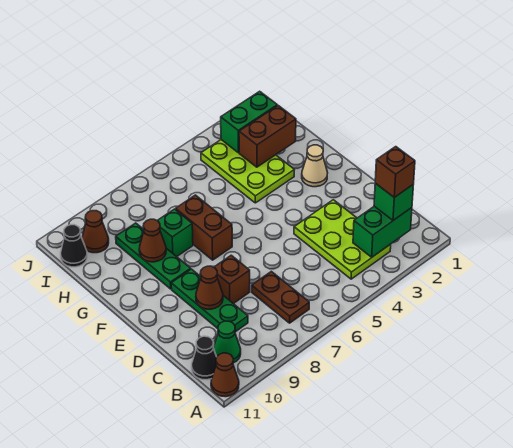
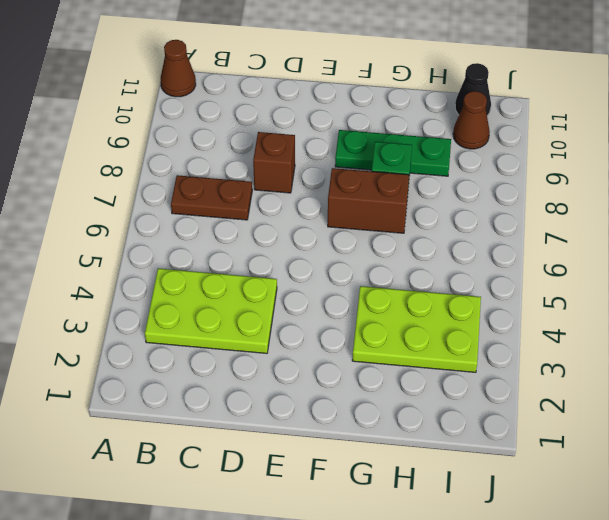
none -> green 1x1 cone [213,321,241,363]
none -> black 1x1 cone [192,336,216,380]
none -> green 1x3 plate [171,269,248,332]

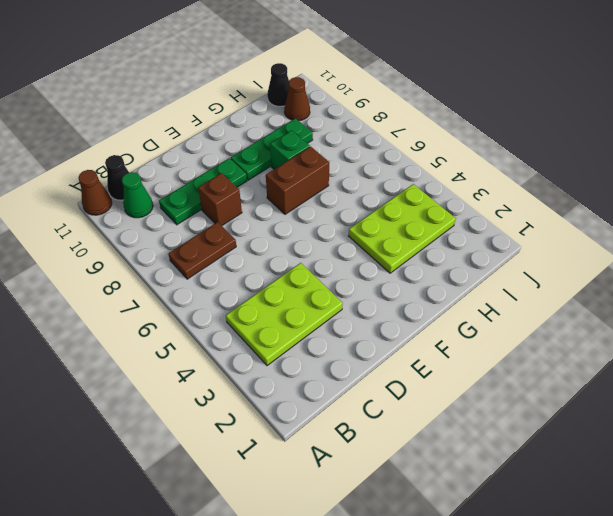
none -> tan 1x1 cone [302,145,328,187]
none -> green 1x2 brick [353,206,412,257]
none -> brown 1x1 cone [196,266,223,309]

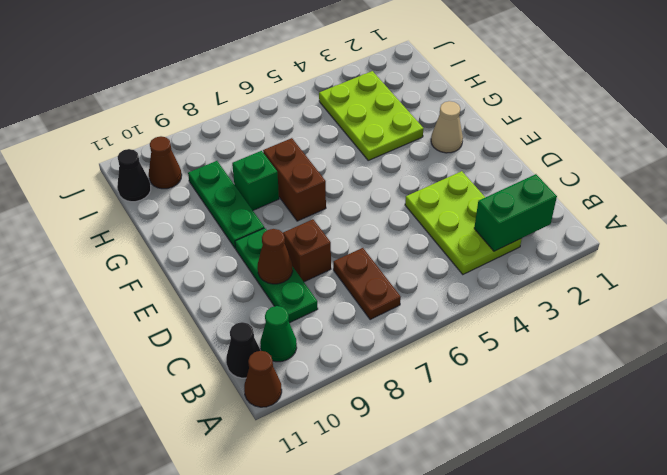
none -> brown 1x1 cone [139,219,166,262]
none -> brown 1x2 brick [239,106,296,167]
none -> green 1x2 brick [221,91,277,153]

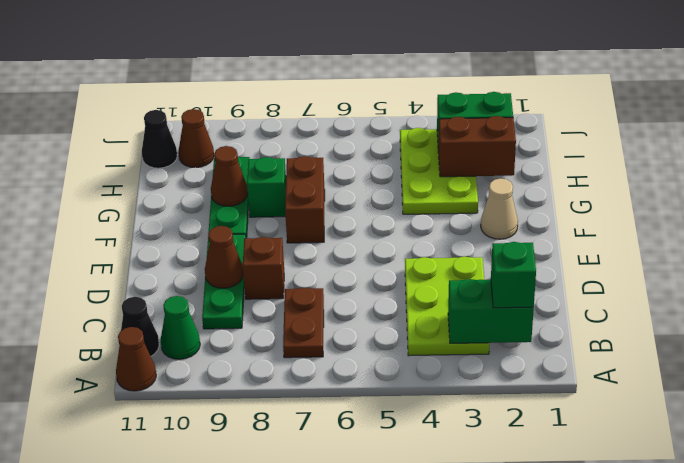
none -> brown 1x1 brick [375,147,415,197]

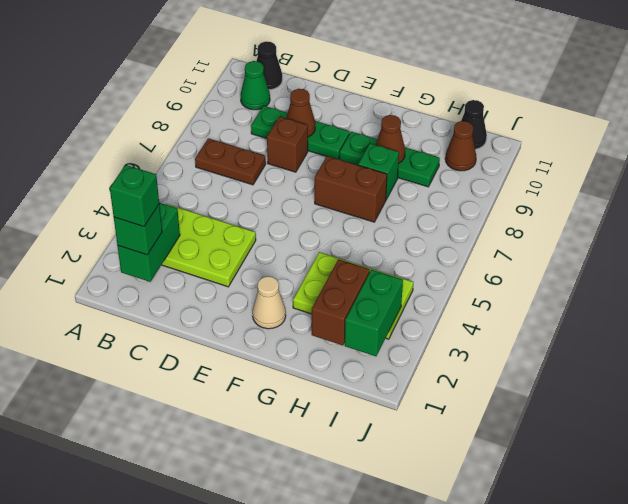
green 1x1 brick [110,165,159,227] -> brown 1x1 brick [375,147,415,197]
none -> brown 1x1 cone [211,353,239,397]

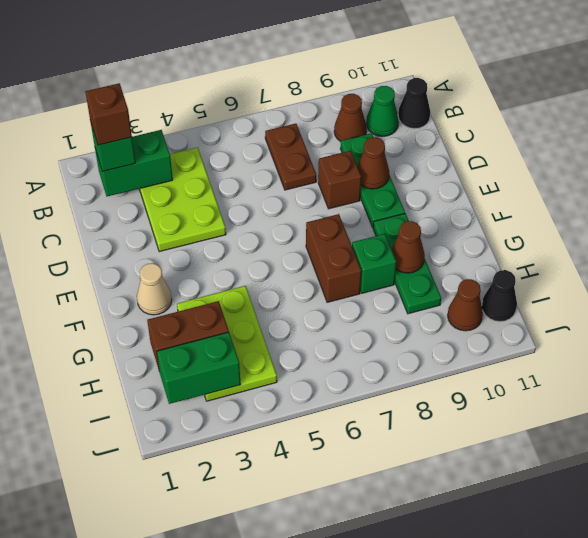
brown 1x1 cone [334,94,367,142] -> brown 1x1 cone moved to [211,353,239,397]

